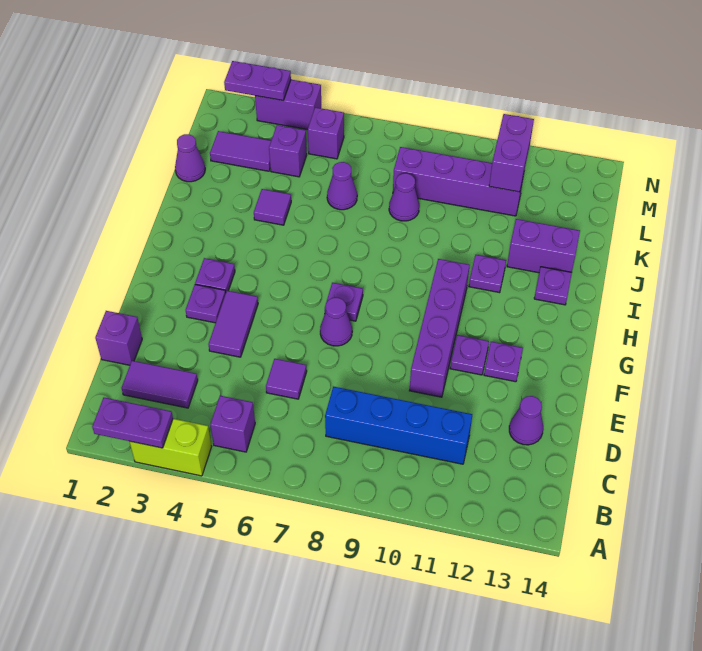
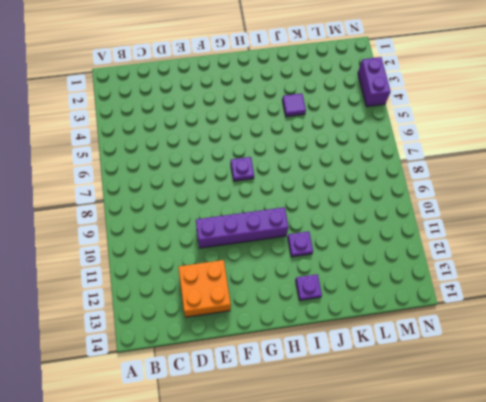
orange 2x2 brick [179,260,231,317] -> purple 1x1 cone [509,396,543,445]
none -> lime 1x2 brick [129,419,212,476]
none -> purple 1x1 brick [210,396,255,452]
none -> purple 1x2 tile [122,361,198,408]
none -> blue 1x4 brick [325,387,472,464]

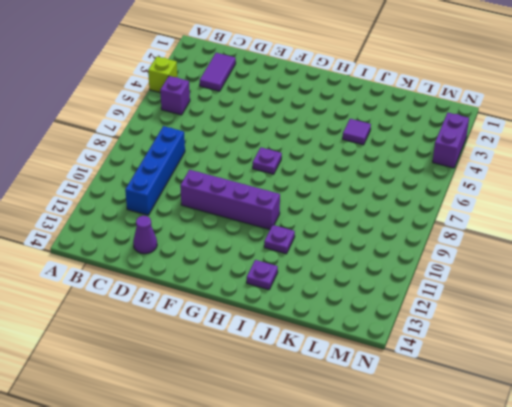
lime 1x1 brick [148,57,177,92] -> lime 1x2 brick [129,419,212,476]
none -> purple 1x1 brick [95,311,142,365]
none -> purple 1x1 tile [266,359,307,399]
none -> purple 1x2 tile [208,291,258,357]
none -> purple 1x1 plate [186,285,226,323]

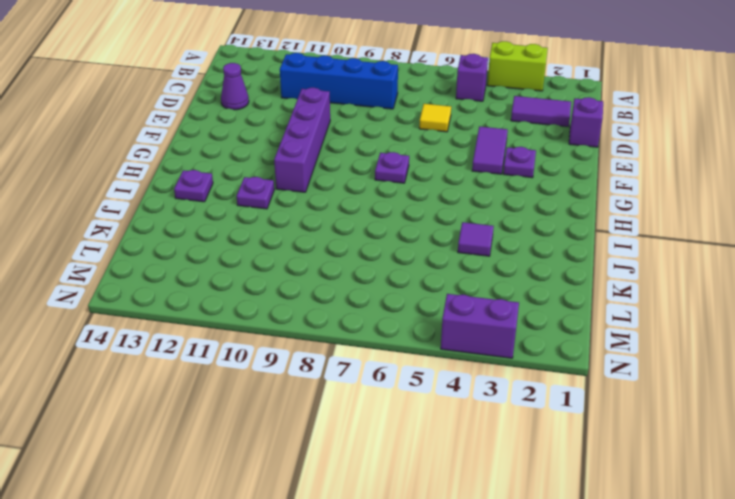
yellow 1x1 tile [419,104,451,132] -> purple 1x1 tile [266,359,307,399]
none -> purple 1x1 cone [320,298,352,346]
none -> purple 1x1 plate [450,335,489,375]
none -> purple 1x1 plate [484,342,523,382]
none -> purple 1x1 plate [195,258,235,293]

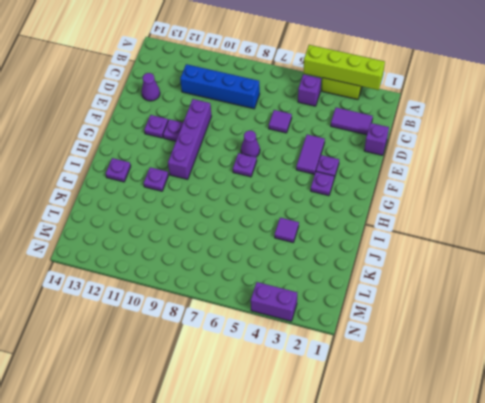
lime 1x4 brick [303,45,385,90] -> purple 1x2 plate [92,398,173,448]
none -> purple 1x2 brick [507,219,580,273]
none -> purple 1x1 cone [175,134,205,182]
none -> purple 1x1 cone [327,162,357,210]
none -> purple 1x1 cone [389,173,419,221]

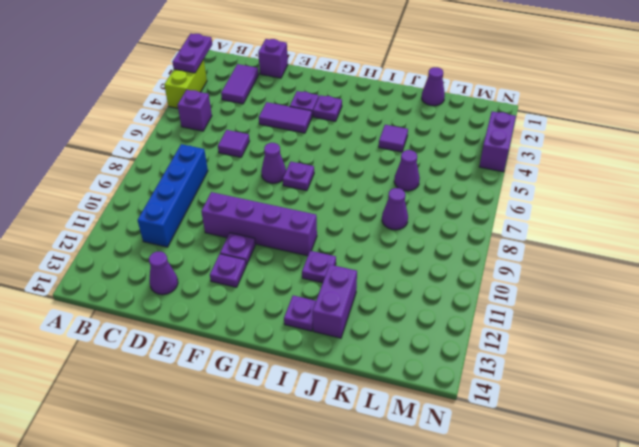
none -> purple 1x2 tile [210,131,271,171]
none -> purple 1x1 brick [269,125,307,177]
none -> purple 1x4 brick [393,147,524,216]
none -> purple 1x1 brick [308,108,344,159]

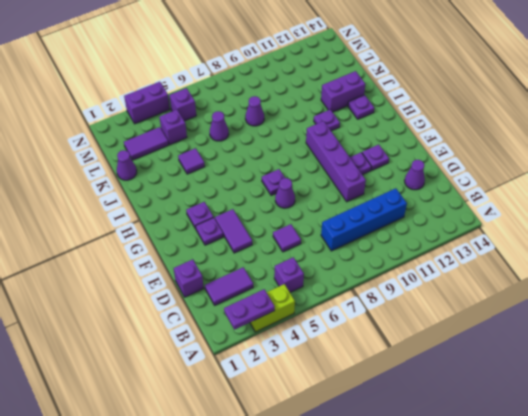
none -> purple 1x4 brick [393,147,524,216]
none -> purple 1x2 brick [489,114,534,192]
none -> purple 1x2 plate [224,61,291,100]

